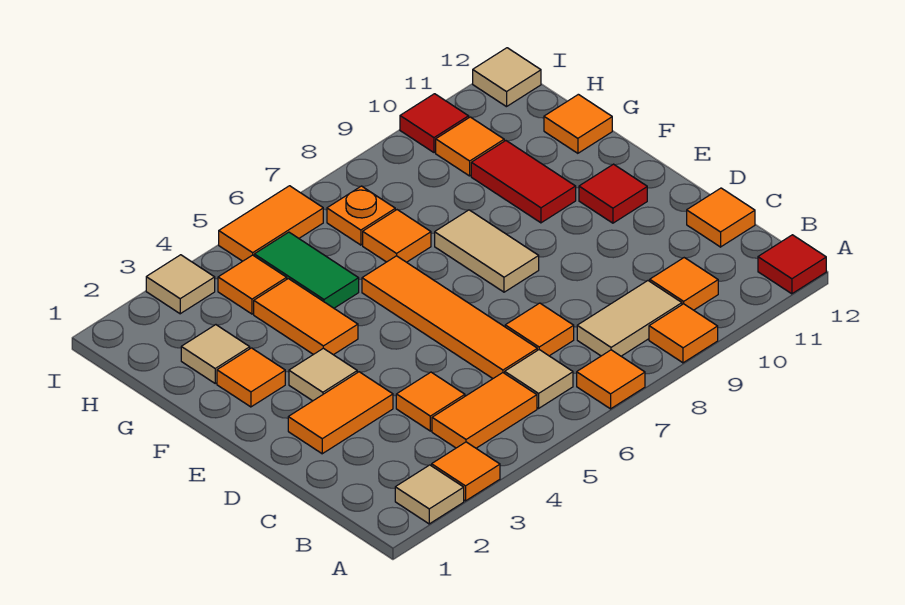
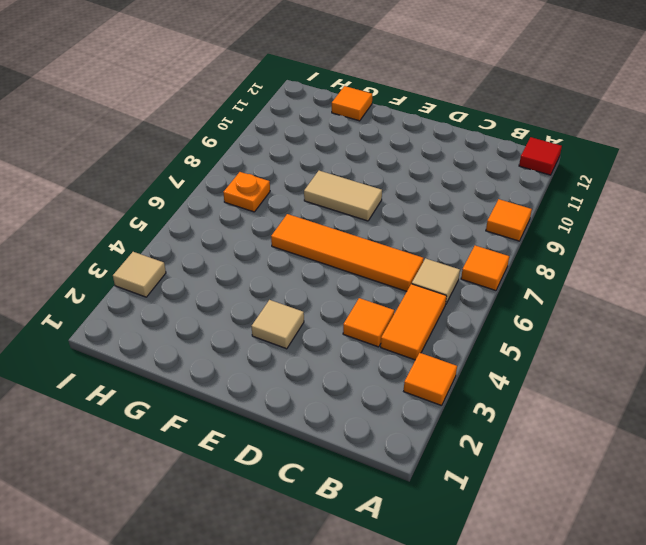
none -> tan 1x1 tile [395,465,464,524]
none -> tan 1x2 tile [577,281,682,356]
none -> orange 1x1 tile [650,258,718,310]
none -> orange 1x1 tile [505,303,574,356]

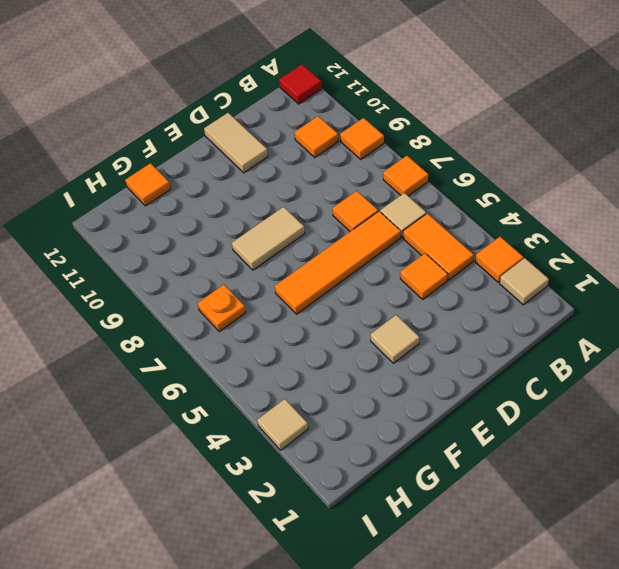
tan 1x2 tile [204,113,268,173] -> tan 1x2 tile moved to [577,281,682,356]
none -> orange 1x1 tile [687,188,755,247]
none -> orange 1x2 tile [288,372,393,454]
none -> red 1x1 tile [579,164,647,223]
none -> orange 1x1 tile [217,348,285,407]

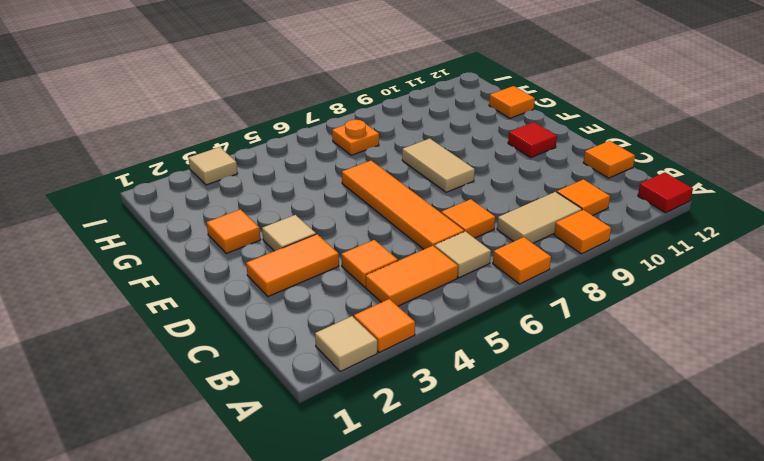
none -> orange 1x2 tile [254,279,358,355]
none -> red 1x2 tile [471,141,576,223]
none -> tan 1x1 tile [181,325,250,383]
none -> green 1x2 tile [254,232,359,308]

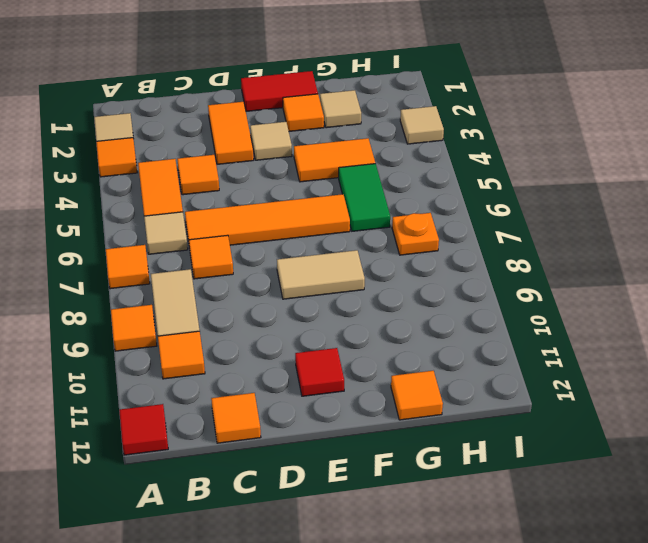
red 1x2 tile [241,71,318,111] -> red 1x2 tile moved to [471,141,576,223]
green 1x2 tile [339,164,390,231] -> green 1x2 tile turned to [254,232,359,308]
none -> orange 1x1 tile [363,210,431,262]
none -> orange 1x1 tile [218,255,287,314]
none -> orange 1x1 tile [436,117,504,176]
none -> orange 1x2 tile [219,186,323,261]

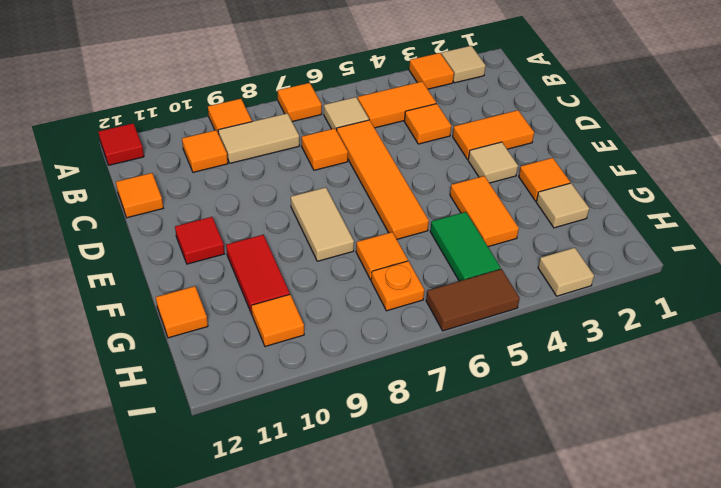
brown 1x2 tile [426,269,520,331] -> orange 1x2 tile [219,186,323,261]
none -> orange 1x1 tile [218,255,287,314]
none -> red 1x1 tile [400,94,469,153]
none -> tan 1x1 tile [473,48,541,107]

